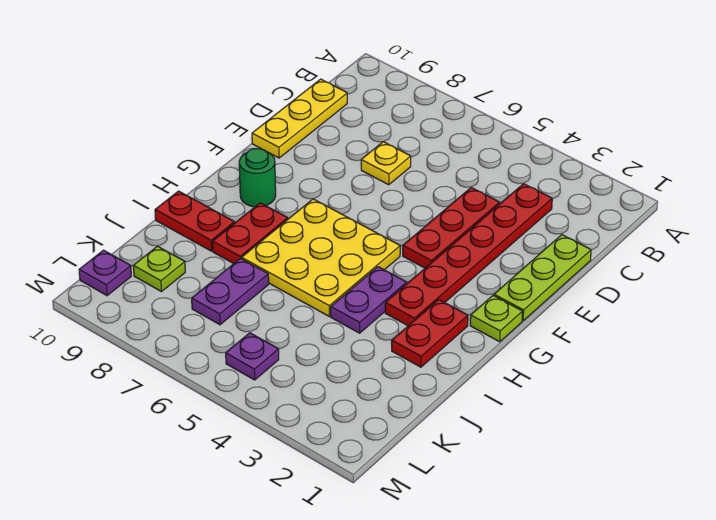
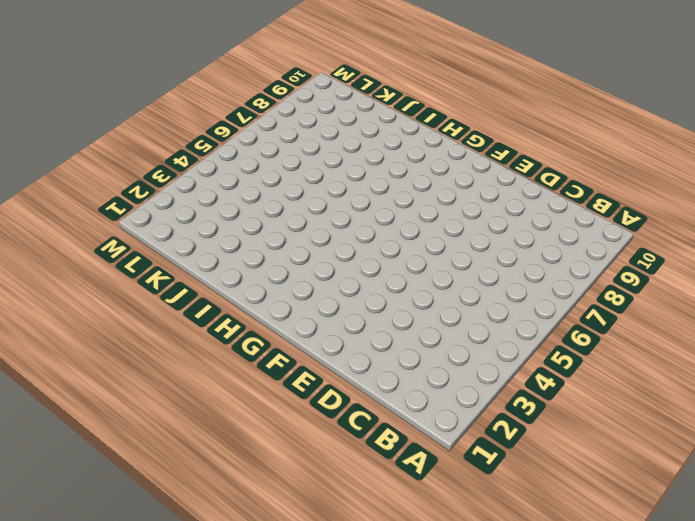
none -> red 1x6 plate [385,184,552,326]
none -> yellow 1x3 plate [252,79,347,158]
none -> lime 1x3 plate [494,235,591,321]

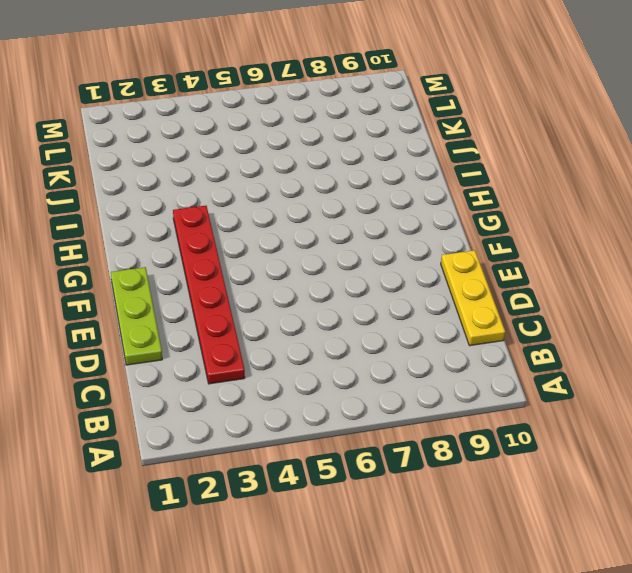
none -> red 1x3 plate [403,188,500,268]
none -> yellow 1x1 plate [361,142,411,185]
none -> lime 1x1 plate [470,296,523,342]

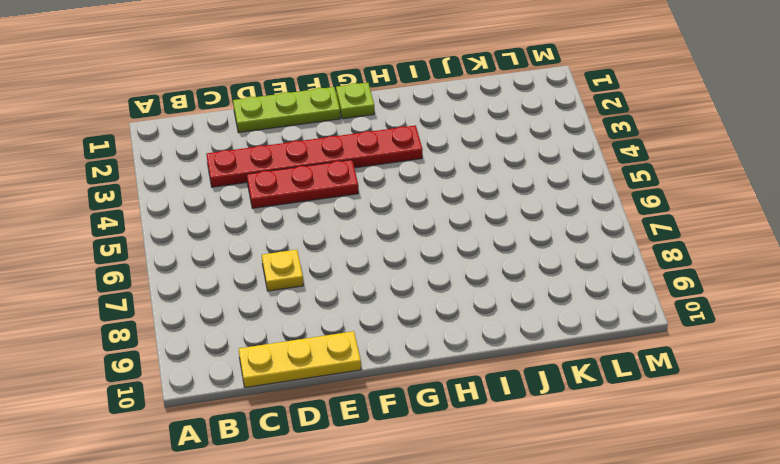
none -> yellow 3x3 plate [242,199,400,316]
none -> green 1x1 round brick [239,148,276,207]
none -> red 1x2 plate [392,299,468,367]

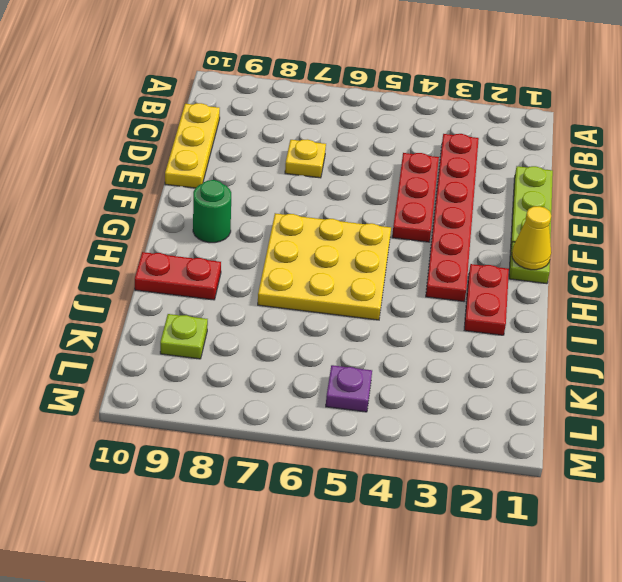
yellow 1x1 cone [512,206,551,270] -> none
none -> purple 1x2 plate [331,267,407,333]
none -> red 1x2 plate [212,203,288,264]
none -> purple 1x2 plate [192,258,269,325]

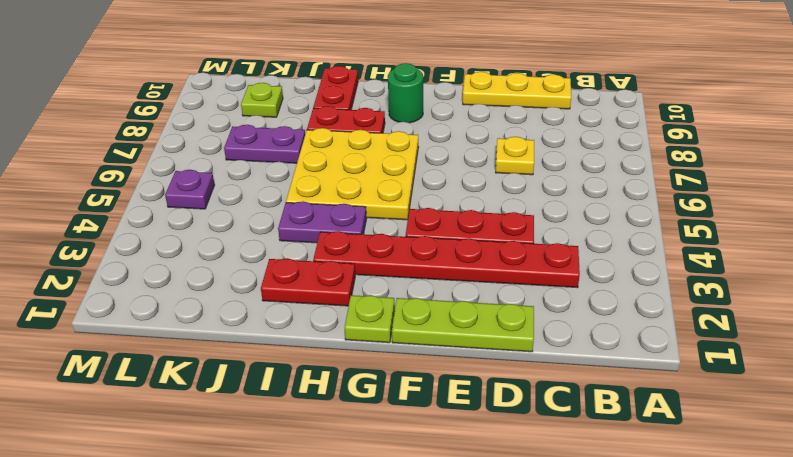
none -> purple 1x1 plate [79,250,131,296]

